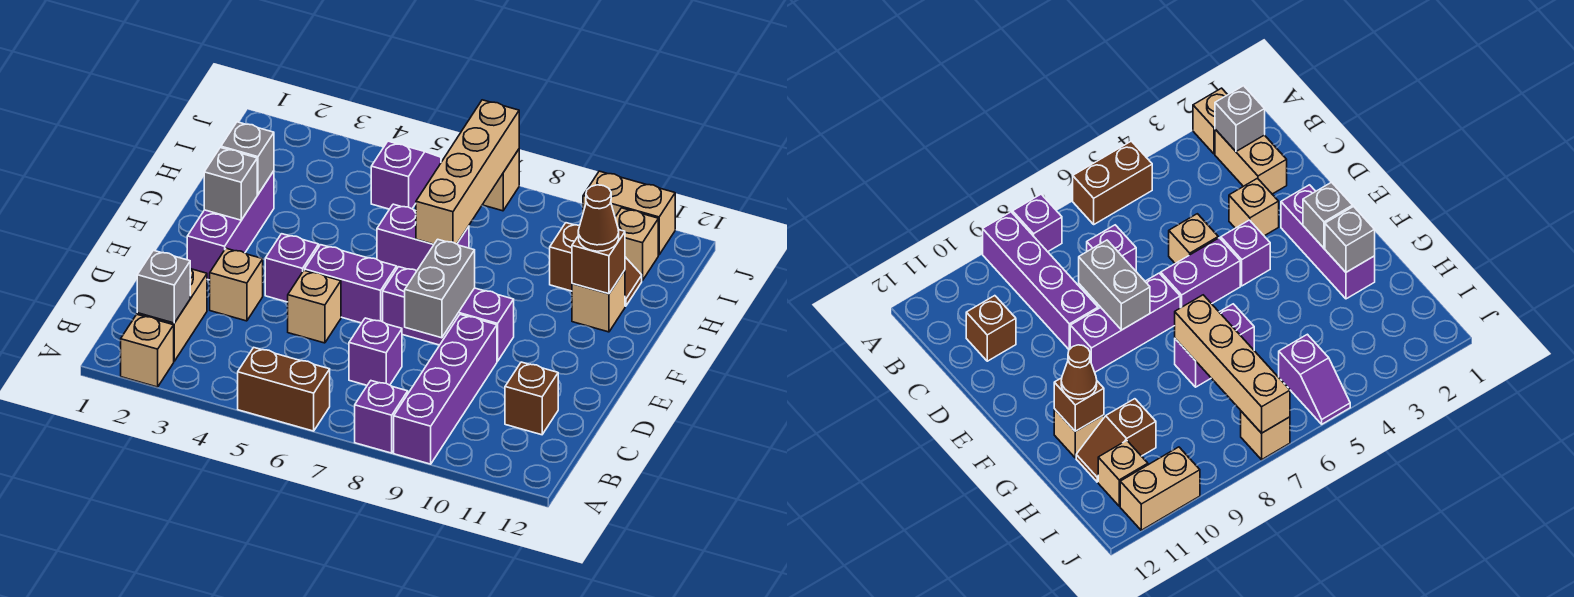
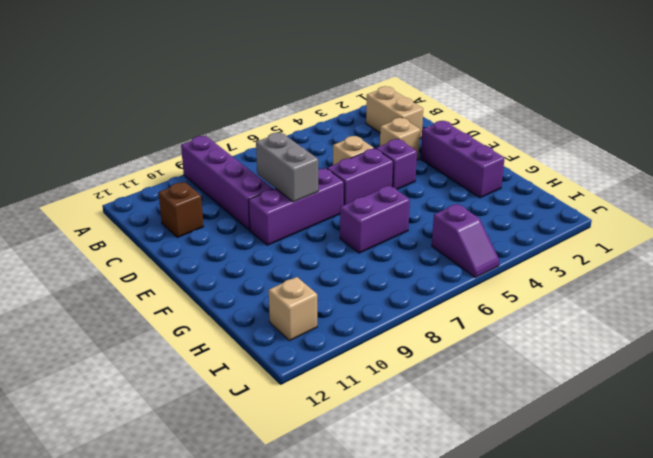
none -> tan 1x1 brick [121,314,174,387]
none -> brown 1x2 brick [238,348,330,431]
none -> purple 1x1 brick [355,381,408,453]

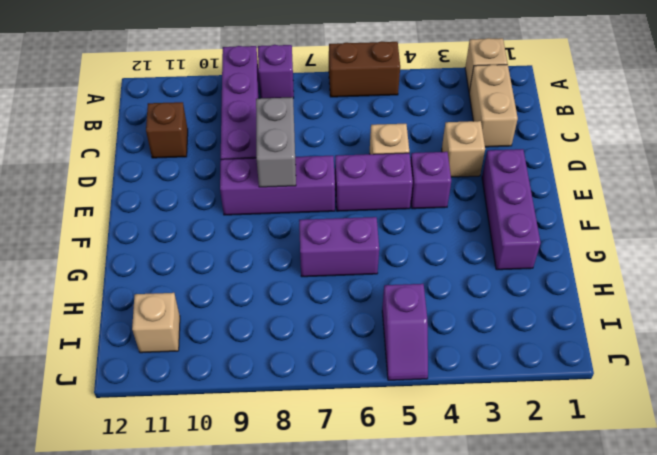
none -> purple 1x1 brick [349,318,402,385]
none -> tan 1x1 brick [572,270,625,332]
none -> brown 1x2 slope [550,223,642,306]

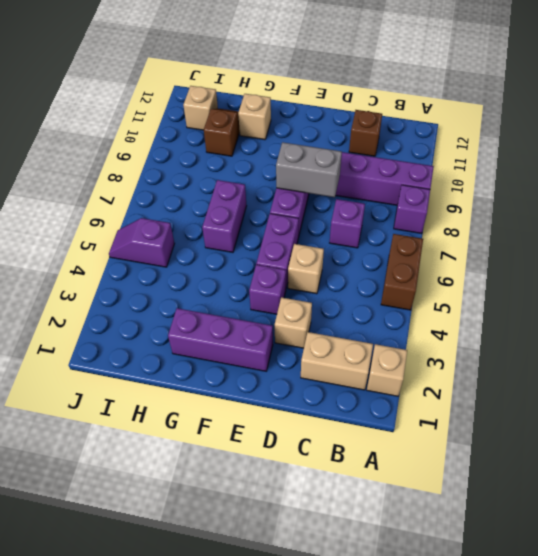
none -> tan 1x1 brick [483,149,519,211]
none -> tan 1x2 brick [583,171,675,255]
none -> grey 1x1 brick [137,250,190,323]

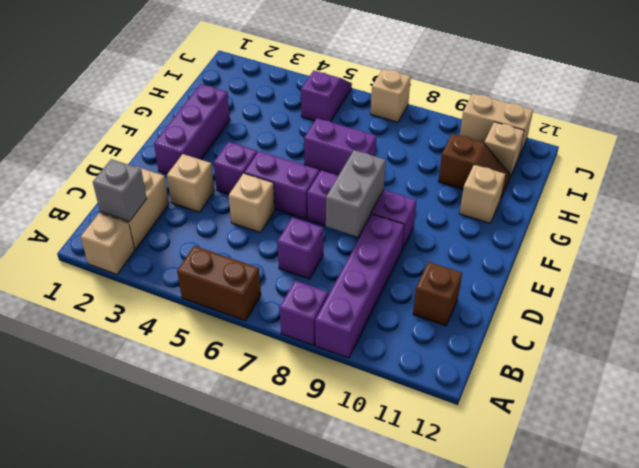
none -> grey 1x1 brick [204,148,257,220]
none -> grey 1x1 brick [221,122,274,195]
none -> tan 1x4 brick [416,100,519,244]

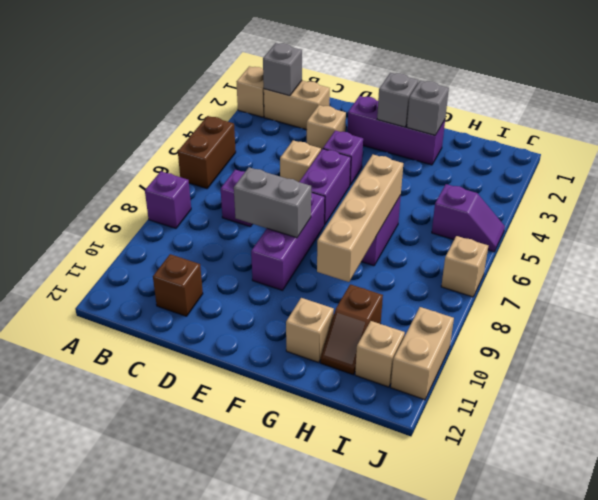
tan 1x4 brick [317,155,403,282] -> tan 1x4 brick turned to [416,100,519,244]
none -> purple 1x4 brick [394,315,497,464]
none -> brown 1x1 brick [572,230,625,294]
none -> brown 1x1 cone [578,185,619,251]

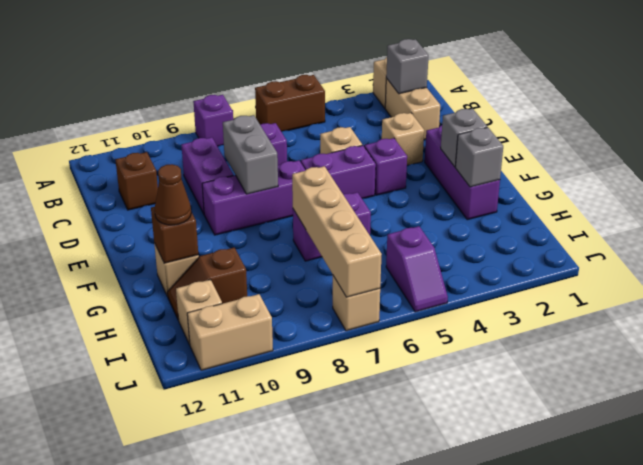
purple 1x2 brick [181,137,233,214] -> purple 1x4 brick [394,315,497,464]

